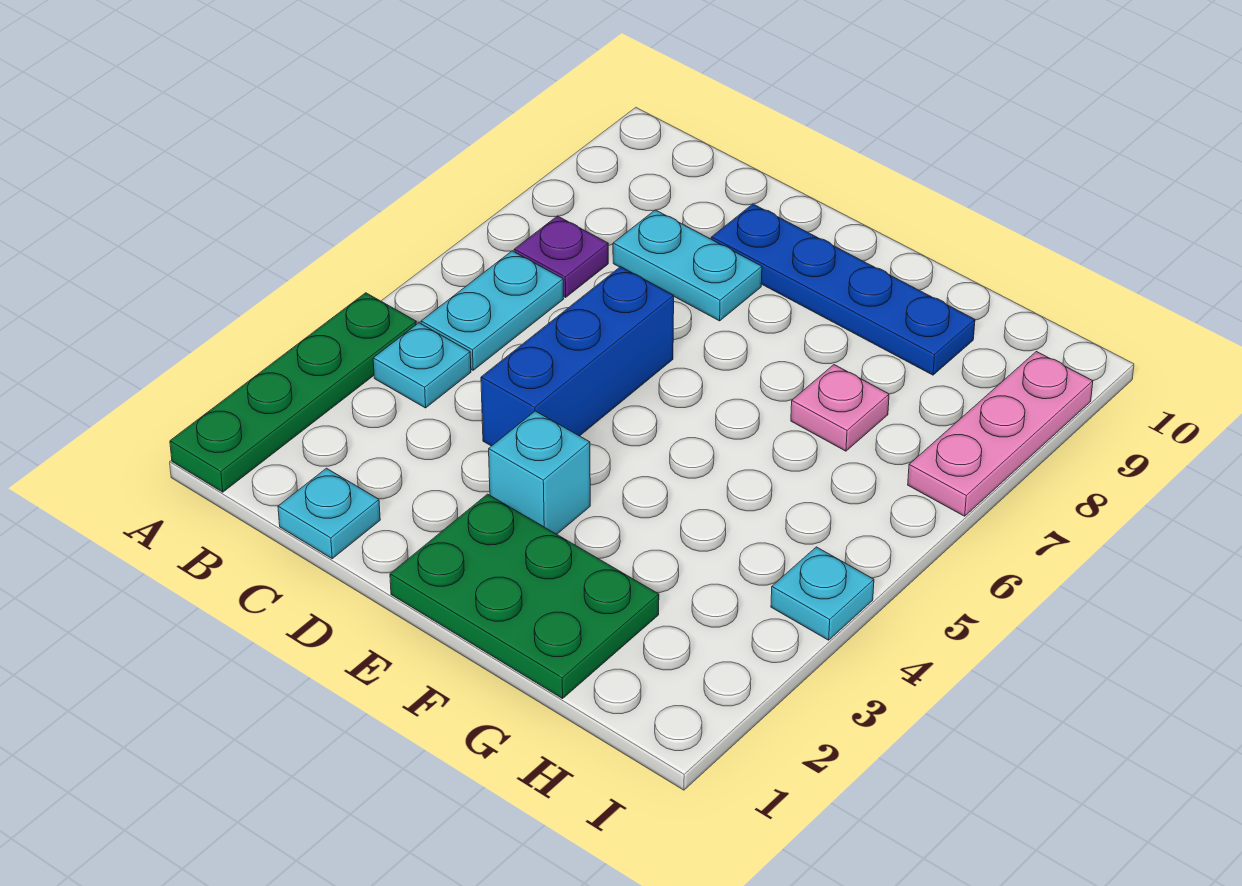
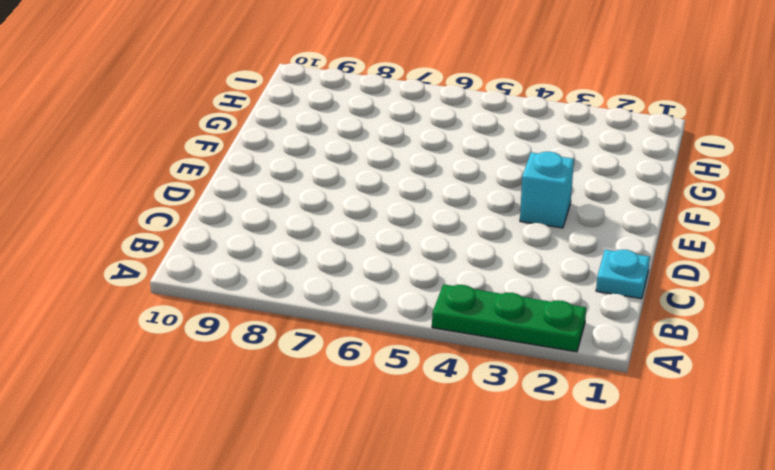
green 1x3 plate [432,284,586,352] -> green 1x4 plate [170,293,416,492]
none -> cyan 1x1 plate [373,323,471,408]
none -> cyan 1x2 plate [421,251,564,370]
none -> purple 1x1 plate [514,216,608,297]

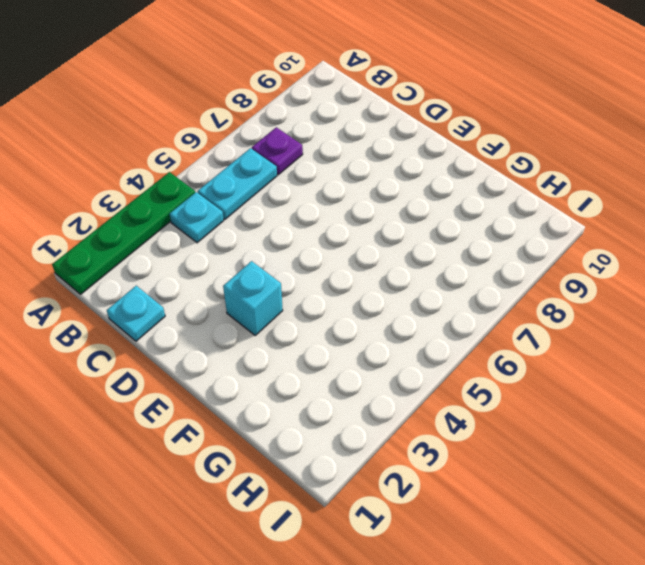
none -> cyan 1x2 plate [613,210,762,321]
none -> blue 1x3 brick [481,267,674,446]
none -> blue 1x4 plate [712,204,975,375]

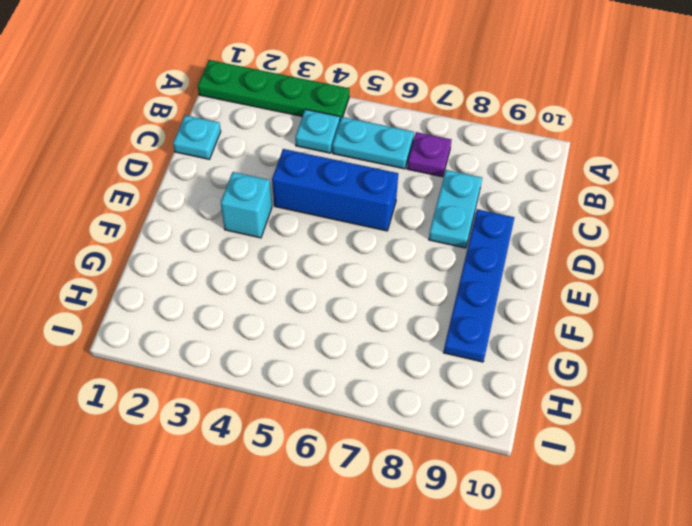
none -> green 2x3 plate [390,494,659,699]
none -> pink 1x1 plate [791,365,889,451]
none -> cyan 1x1 plate [771,547,874,640]

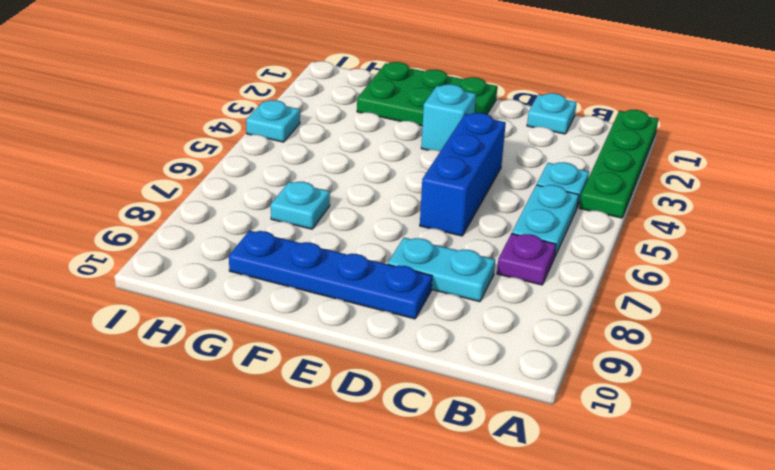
cyan 1x1 plate [271,182,330,229] -> pink 1x1 plate [791,365,889,451]
none -> pink 1x3 plate [908,352,1093,516]

